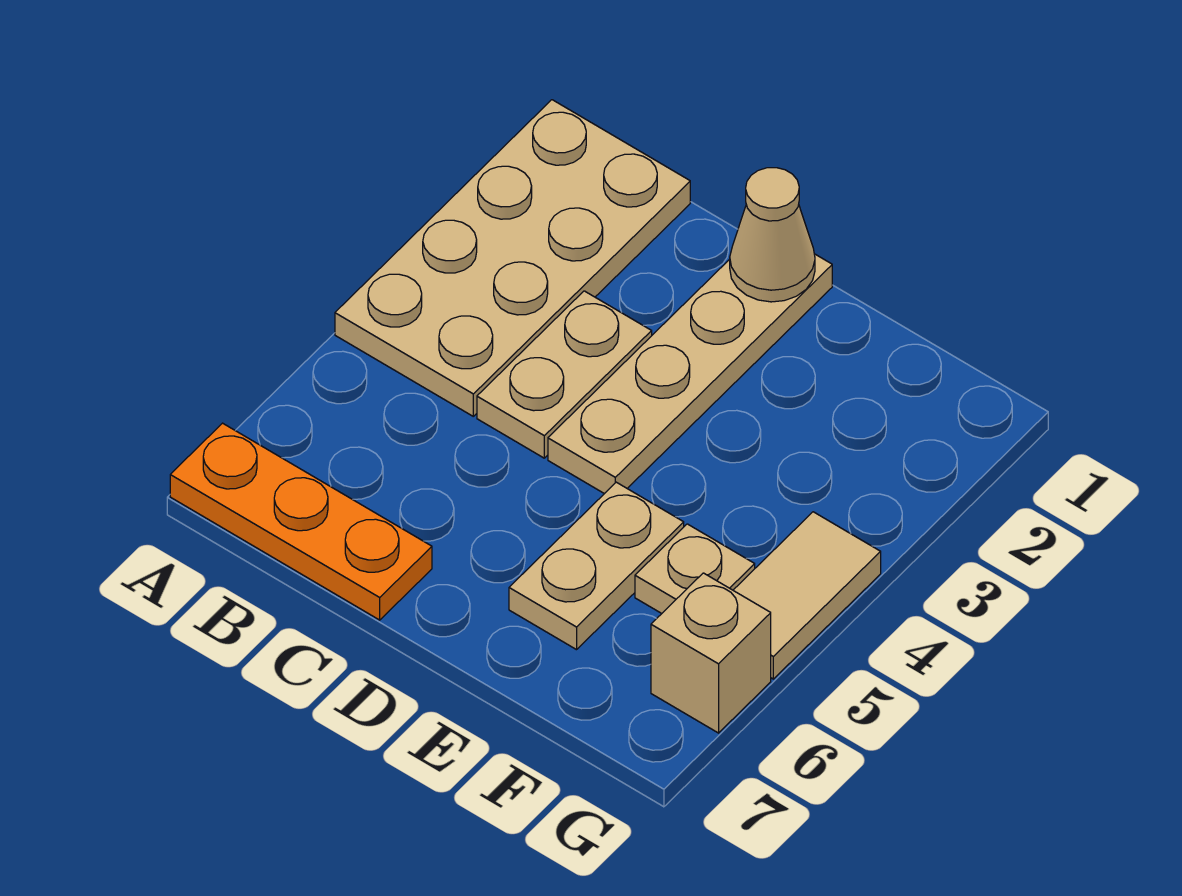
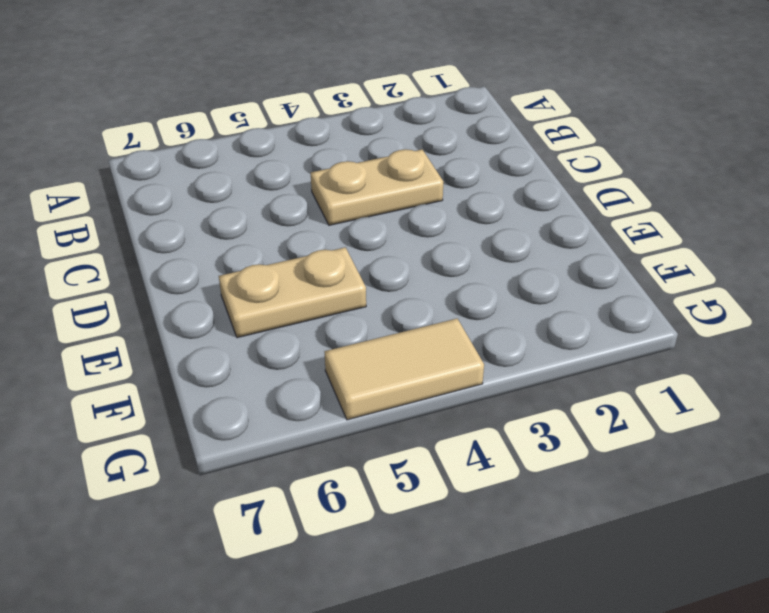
none -> tan 2x4 plate [335,100,690,416]
none -> orange 1x3 plate [170,423,432,620]

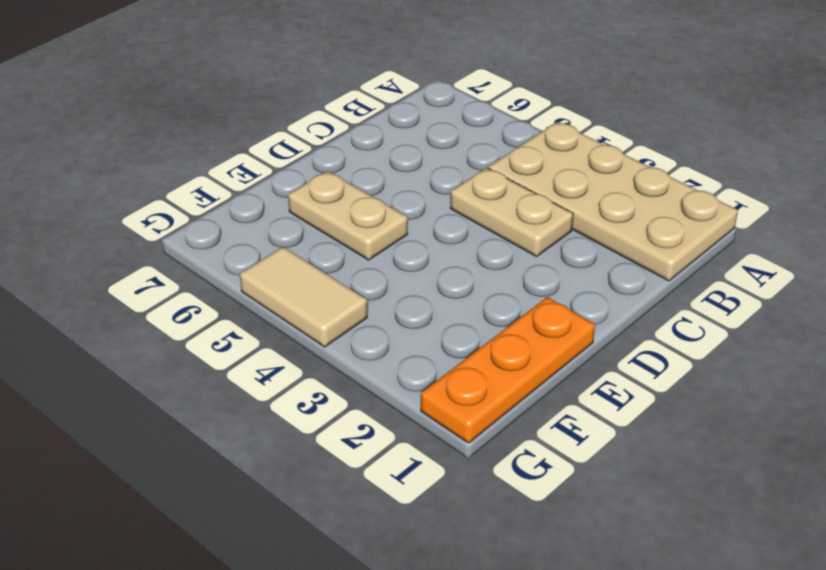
orange 1x3 plate [421,297,595,443] -> orange 1x3 plate moved to [170,423,432,620]
none -> tan 1x4 plate [548,254,832,494]
none -> tan 1x1 plate [635,524,755,613]

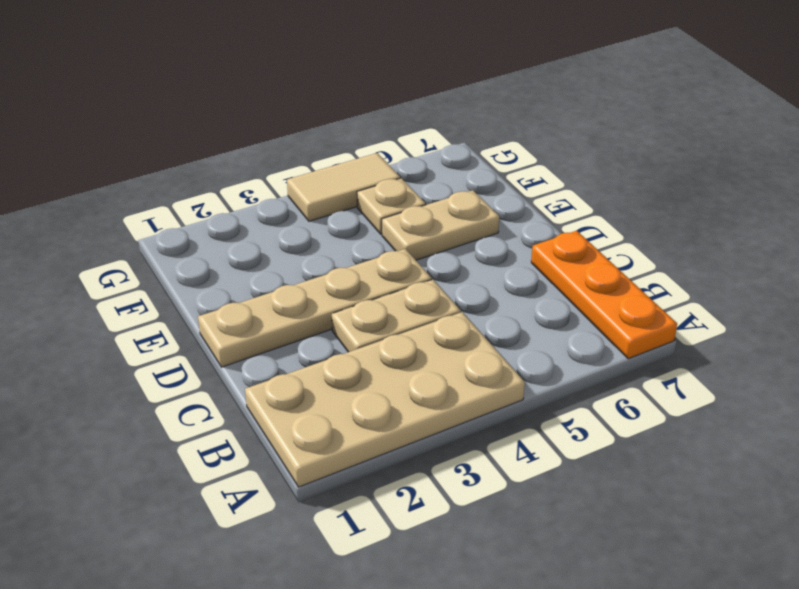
none -> tan 1x1 brick [651,573,771,733]
none -> tan 1x1 cone [730,168,815,302]

